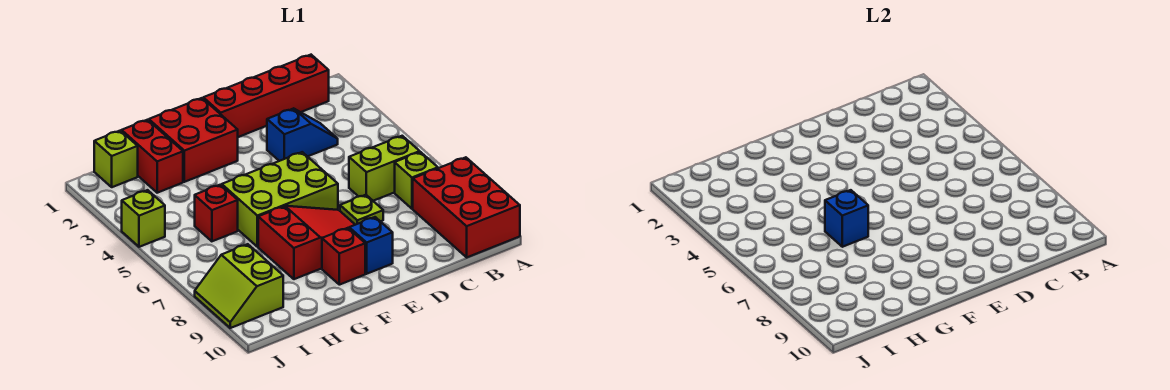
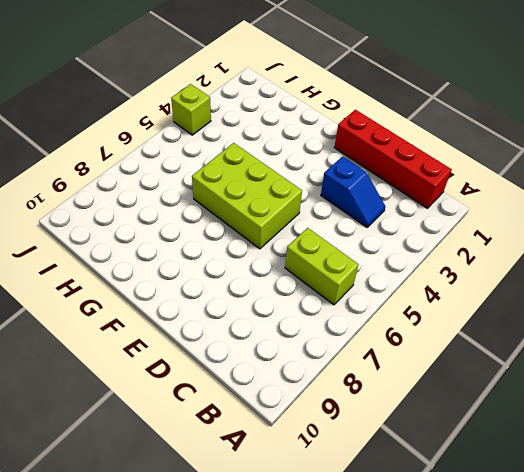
none -> red 2x3 brick [413,157,520,257]
none -> lime 1x1 brick [395,152,438,209]
none -> lime 1x1 plate [340,195,383,225]

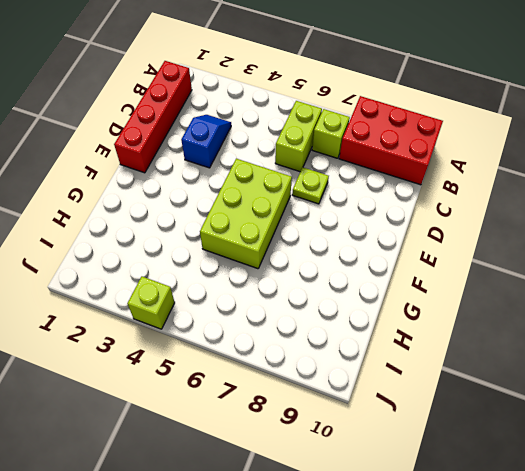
none -> red 2x3 slope [258,206,355,279]
none -> blue 1x1 brick [349,217,393,274]
none -> red 2x2 brick [149,98,238,182]

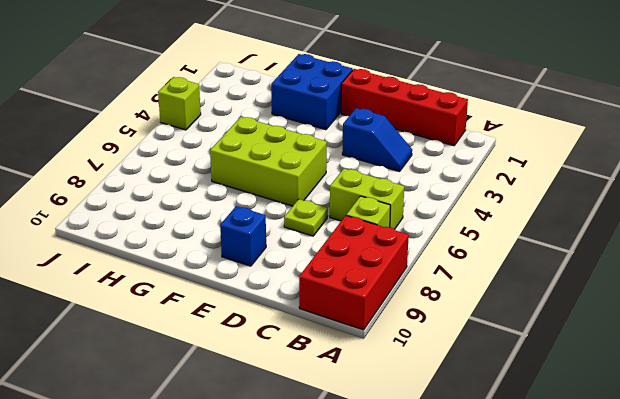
blue 2x2 brick [271,54,353,130] -> red 2x2 brick [149,98,238,182]
none -> red 2x3 slope [258,206,355,279]
none -> red 1x1 brick [322,228,365,285]
none -> red 1x2 brick [122,120,183,193]

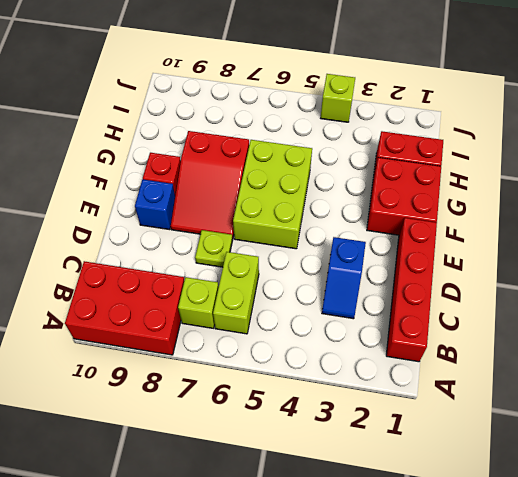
none -> red 1x1 brick [195,185,238,241]
none -> lime 1x1 brick [94,131,138,187]
none -> lime 2x2 slope [195,244,283,328]

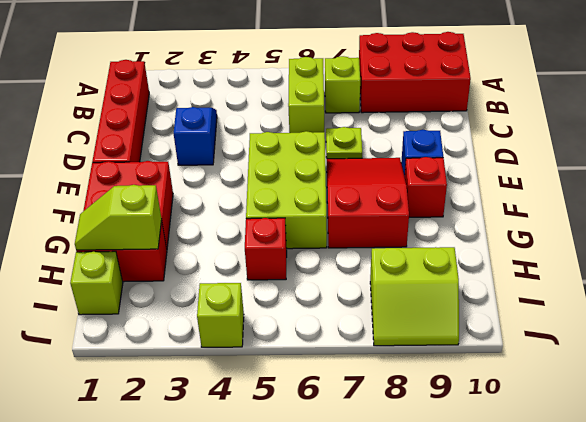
lime 1x2 slope [75,185,162,250] -> none
none -> blue 1x1 brick [825,190,868,247]

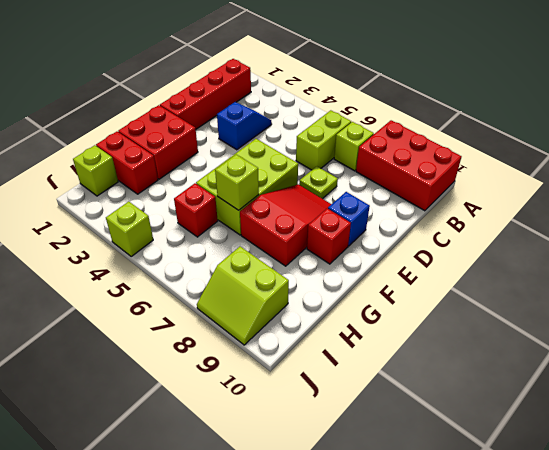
lime 1x1 brick [215,155,259,210] -> blue 1x1 brick [825,190,868,247]

